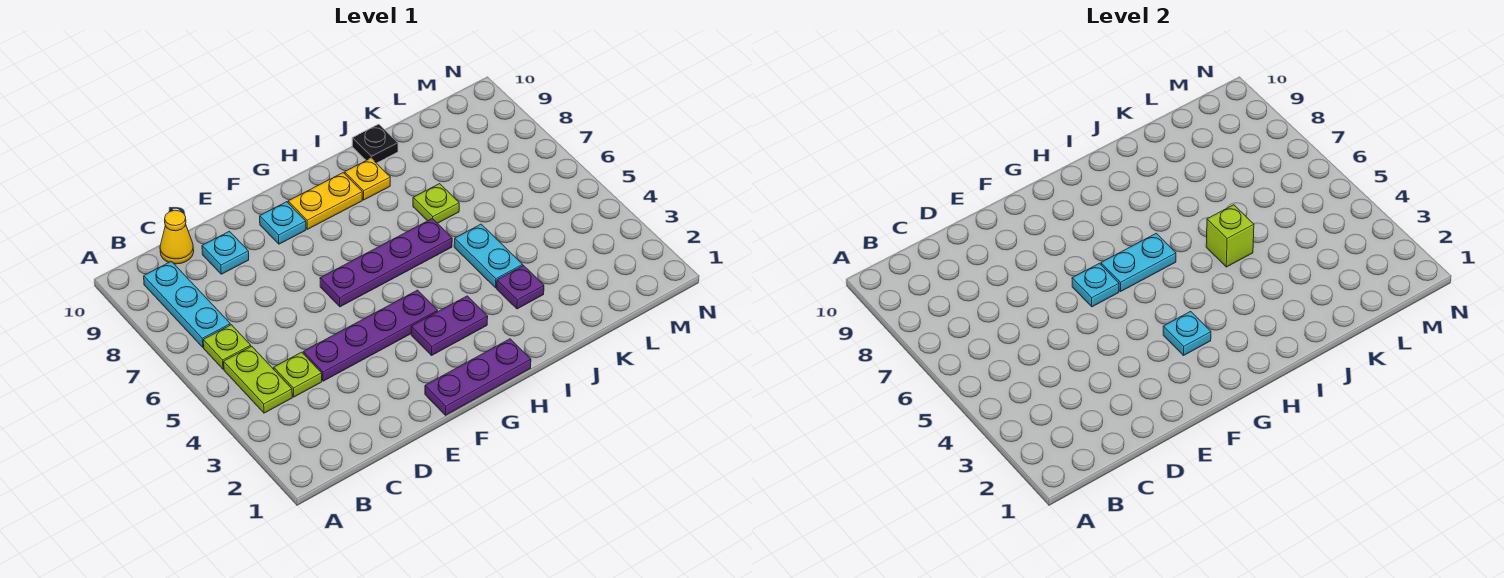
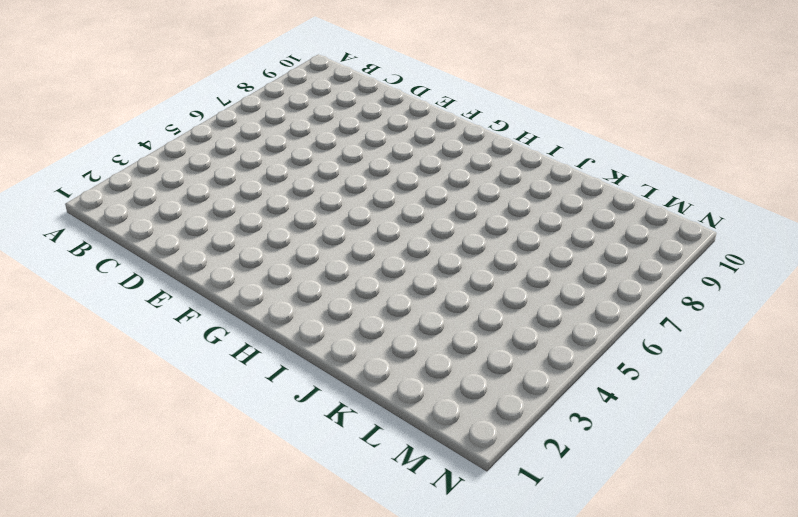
none -> lime 1x2 plate [224,346,292,413]
none -> lime 1x1 plate [203,325,251,369]
none -> cyan 1x3 plate [144,261,230,347]

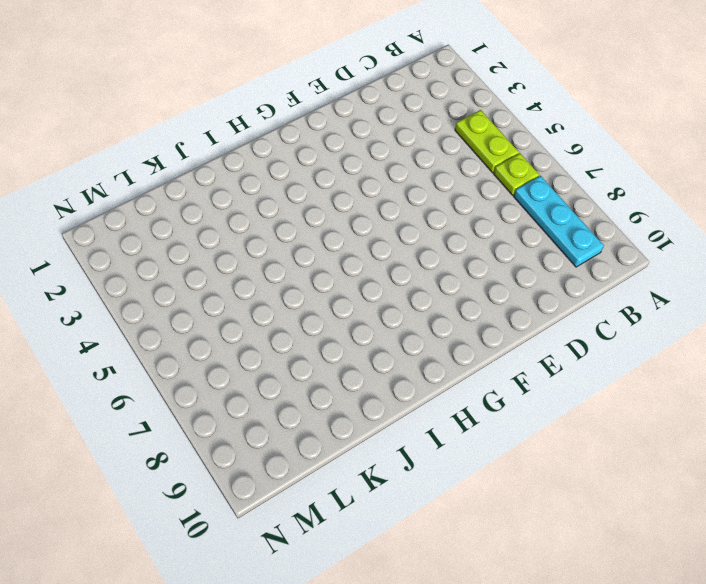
none -> lime 1x1 plate [274,352,322,397]
none -> yellow 1x1 cone [160,210,194,264]
none -> purple 1x4 plate [303,290,438,381]

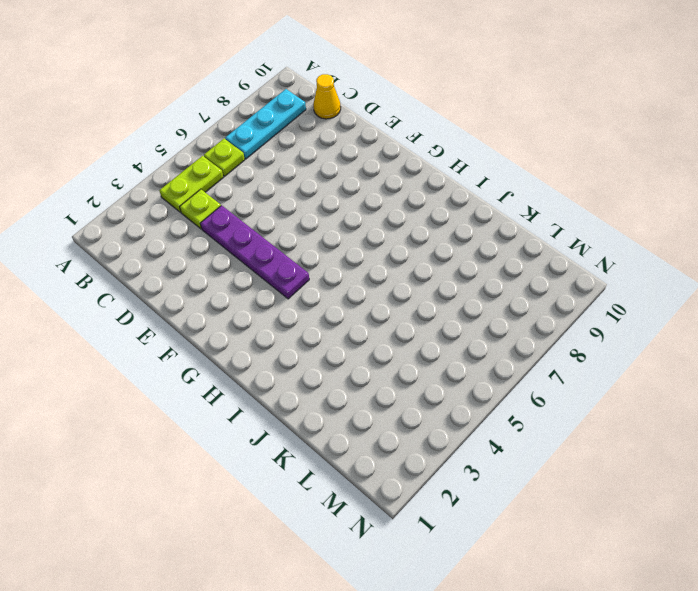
none -> cyan 1x1 plate [202,231,249,274]
none -> purple 1x3 plate [425,339,531,415]
none -> purple 1x4 plate [320,218,452,307]

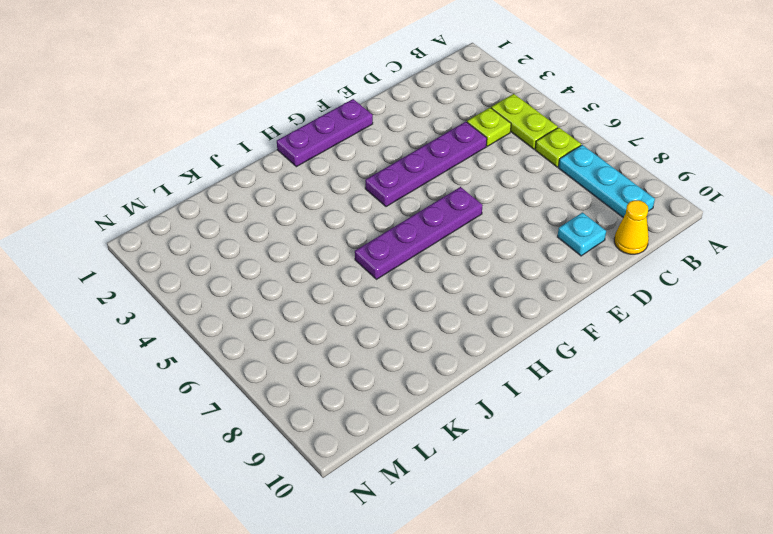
none -> cyan 1x1 plate [260,202,306,244]
none -> purple 1x2 plate [411,296,488,356]
none -> yellow 1x2 plate [288,173,362,229]

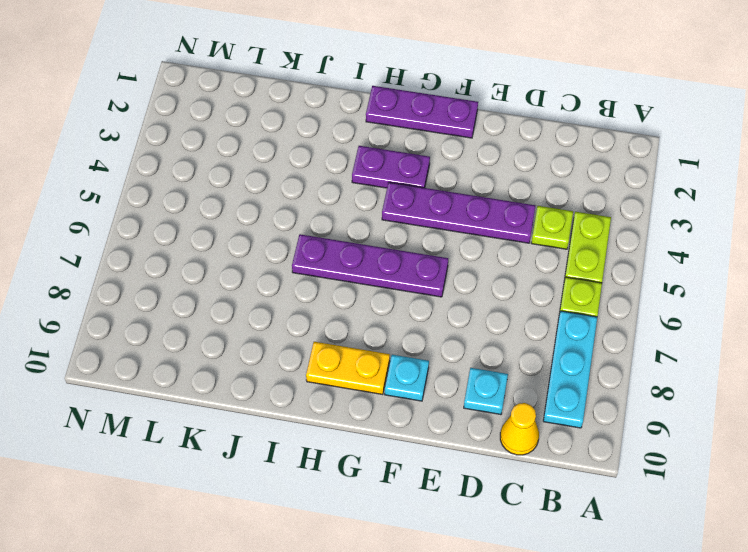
none -> yellow 1x1 plate [345,158,390,200]
none -> purple 1x1 plate [497,266,544,309]
none -> cyan 1x2 plate [454,224,523,288]

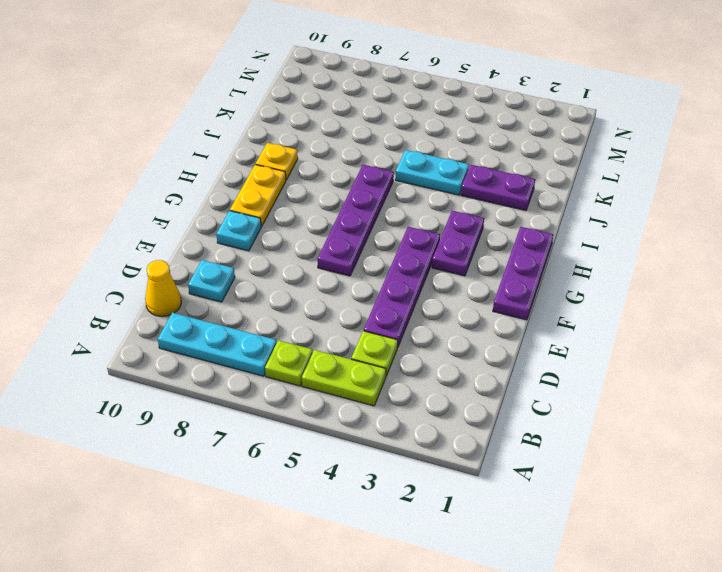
purple 1x2 plate [461,165,535,210] -> purple 1x1 plate [497,266,544,309]
none -> lime 1x1 plate [413,184,459,223]
none -> black 1x1 plate [352,124,398,163]
none -> cyan 1x1 plate [1072,263,1119,307]

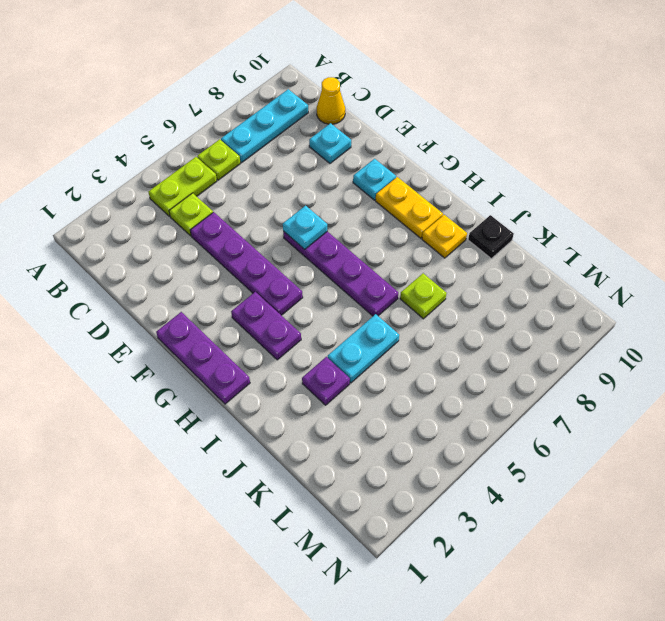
none -> cyan 1x1 plate [1163,311,1211,356]
none -> cyan 1x2 plate [1101,233,1176,291]
none -> lime 1x1 brick [1206,205,1254,267]

